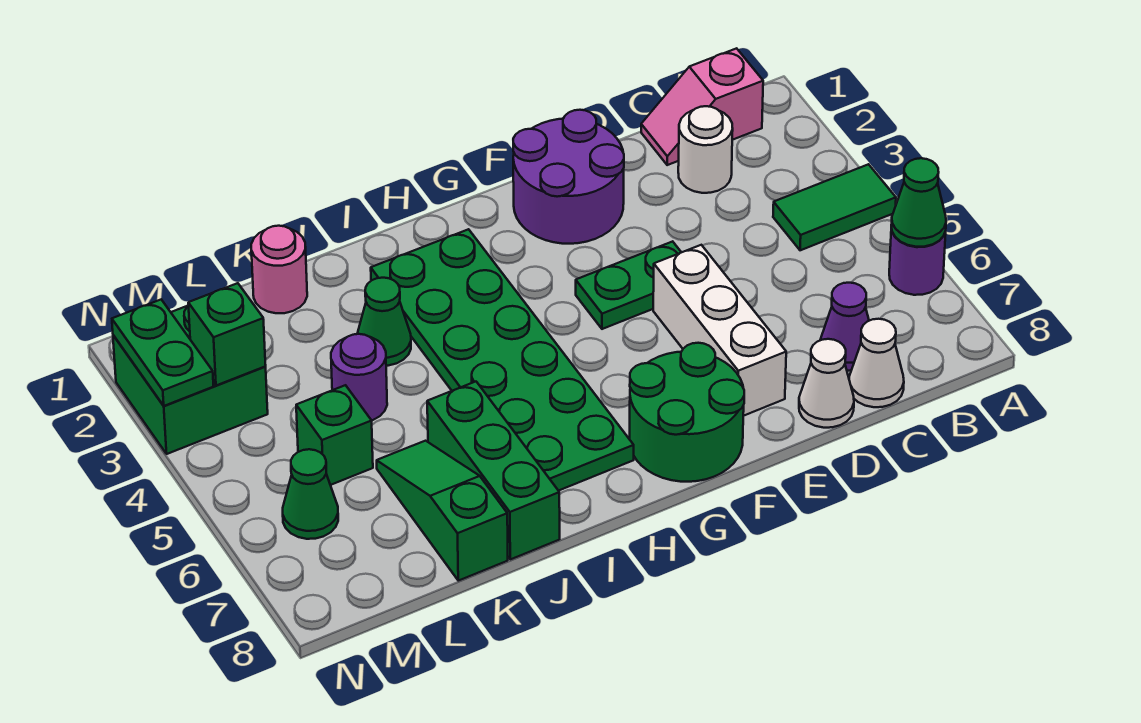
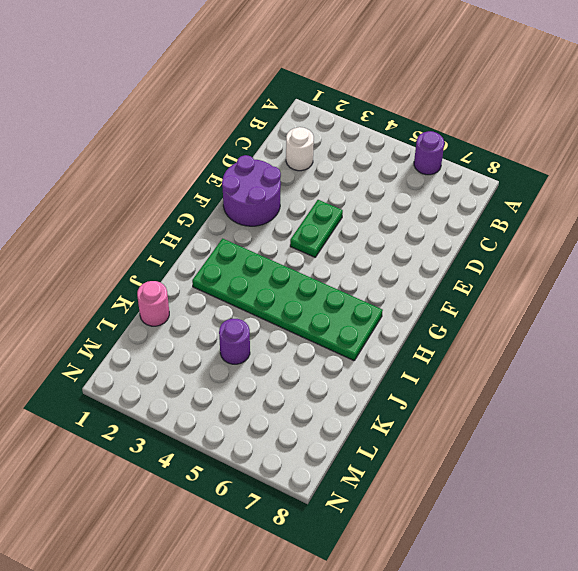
none -> green 1x2 tile [773,164,896,250]
none -> pink 1x2 slope [641,48,763,165]
none -> purple 1x1 cone [820,283,869,371]

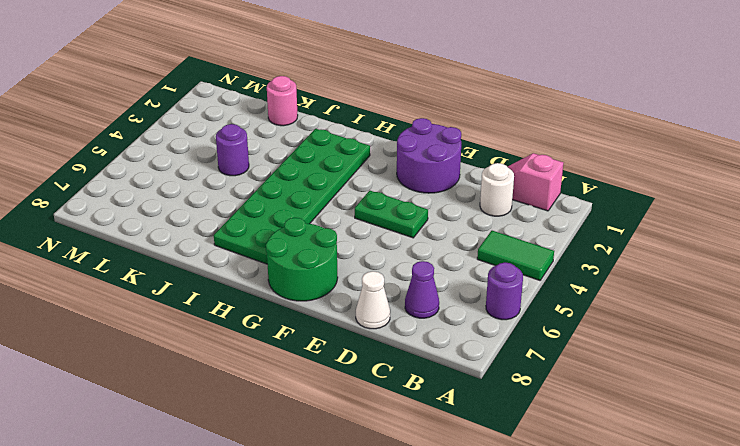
none -> white 1x1 cone [849,319,904,407]
none -> white 1x3 brick [653,245,786,416]
none -> green 1x1 cone [357,278,411,366]

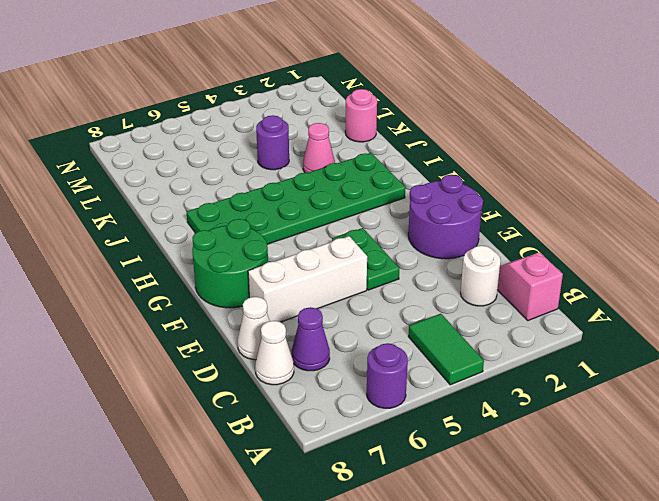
pink 1x1 cone [303,123,335,173] -> green 1x1 cone [357,278,411,366]
none -> green 1x3 brick [427,382,560,559]
none -> green 1x3 slope [377,441,508,581]
none -> green 1x1 brick [296,385,373,485]

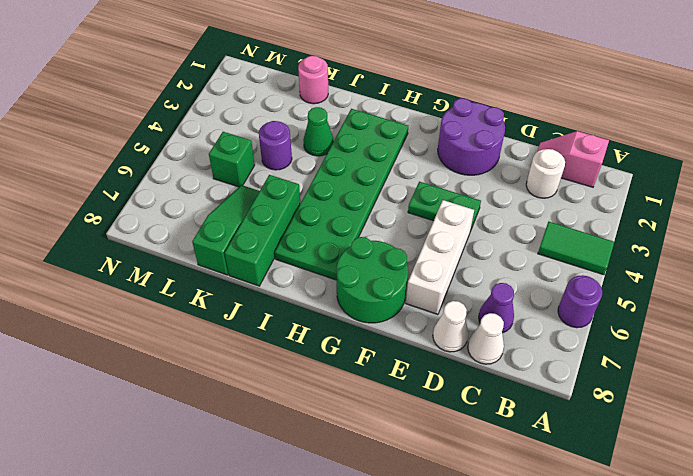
none -> green 2x2 brick [113,306,268,454]
none -> green 1x1 cone [283,449,338,539]
none -> green 1x1 cone [891,158,946,247]

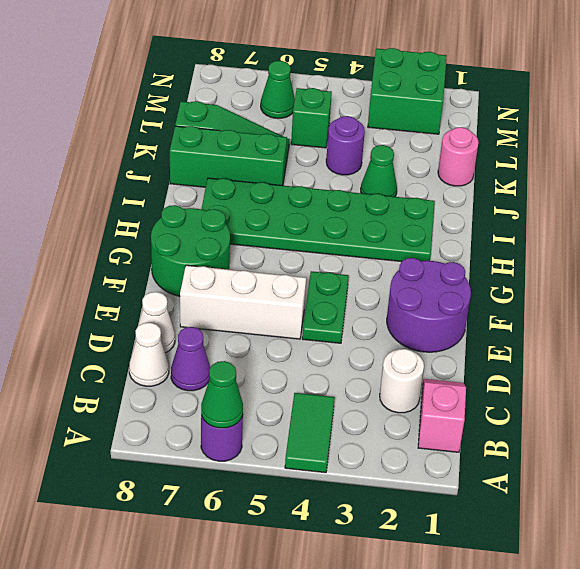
none -> green 1x1 brick [188,283,266,385]
none -> green 1x2 plate [112,300,213,406]

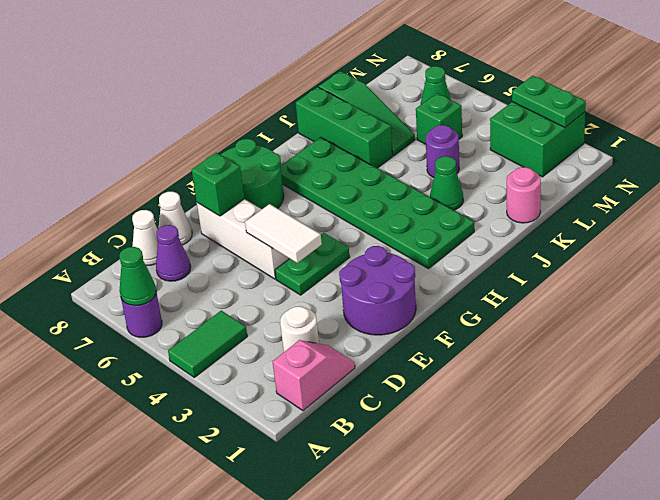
white 1x2 tile [245,204,322,263] -> none
green 1x1 brick [192,152,244,216] -> green 1x1 brick moved to [188,283,266,385]

